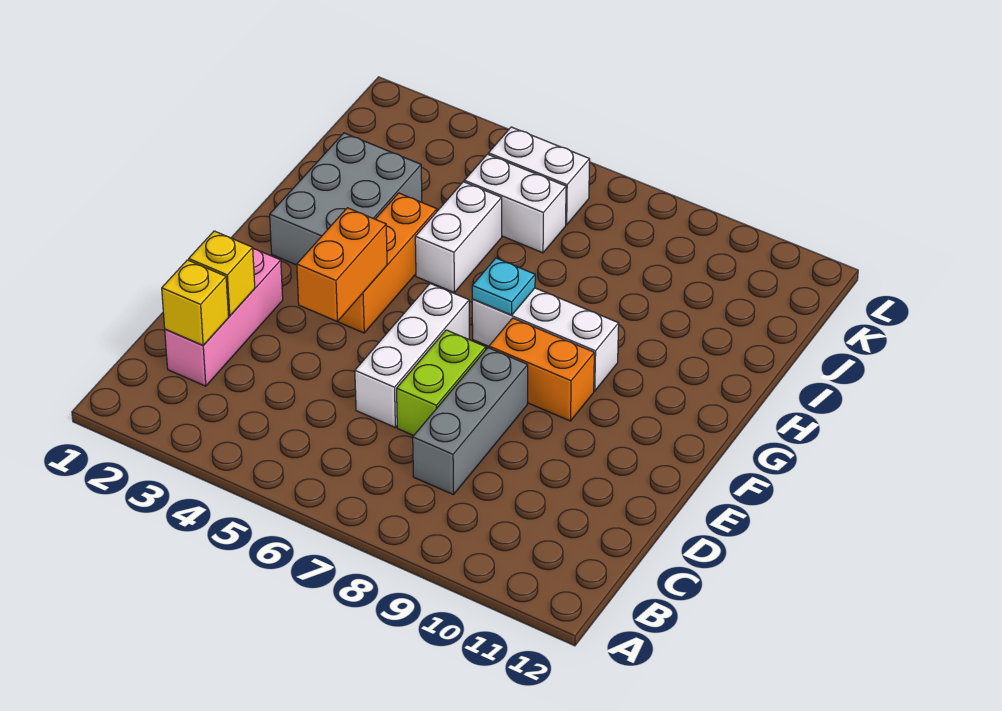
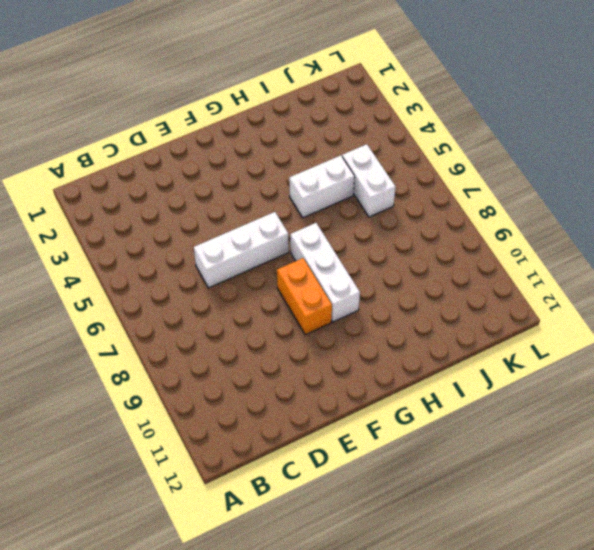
none -> pink 1x3 brick [165,249,283,386]
none -> grey 1x3 brick [413,348,528,495]
none -> lime 1x2 brick [397,330,486,436]

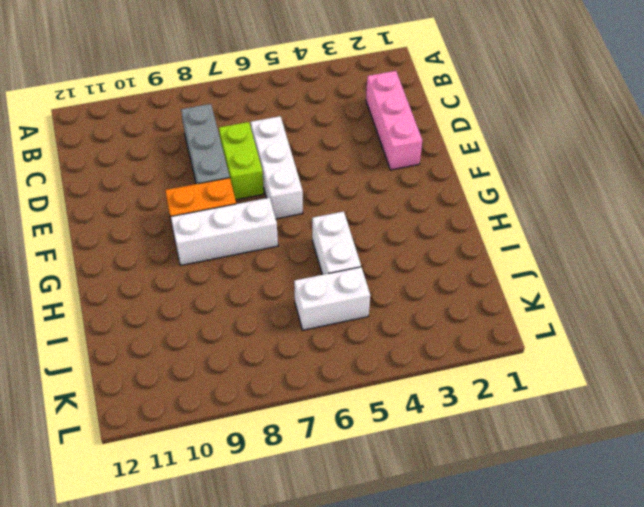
none -> orange 1x3 brick [338,193,437,333]
none -> grey 2x3 brick [270,133,422,265]
none -> white 1x2 brick [488,127,590,225]

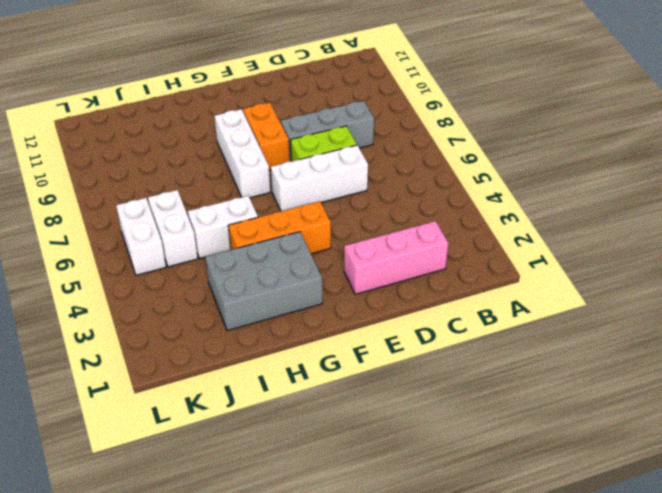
none -> yellow 1x1 brick [162,260,229,345]
none -> yellow 1x1 brick [189,231,255,316]
none -> orange 1x2 brick [297,208,387,322]

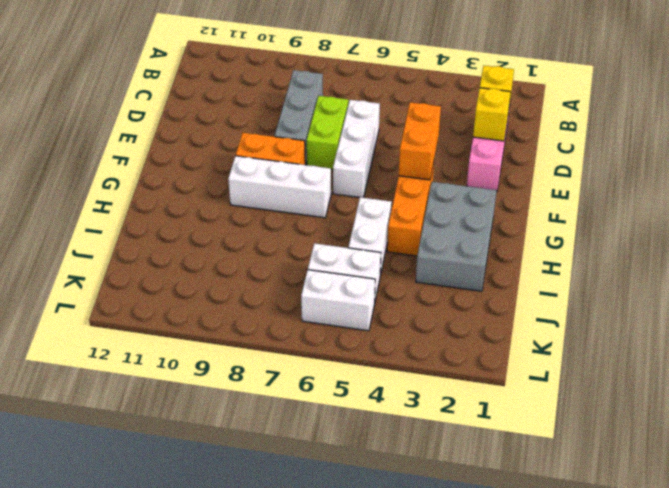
none -> cyan 1x1 plate [472,258,535,315]

